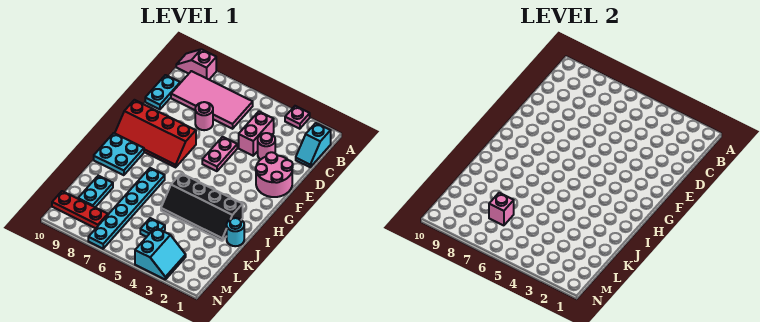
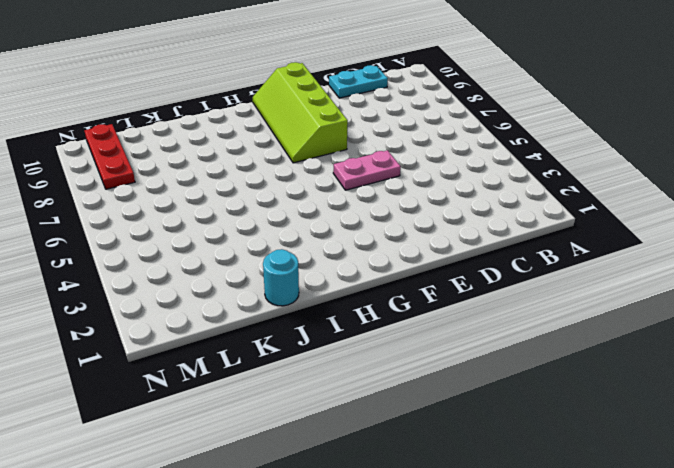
lime 2x4 slope [253,62,348,163] -> red 2x4 slope [115,100,196,167]
none -> pink 1x1 plate [285,106,310,129]
none -> pink 1x2 slope [176,49,216,79]
none -> cyan 1x2 slope [296,123,331,167]

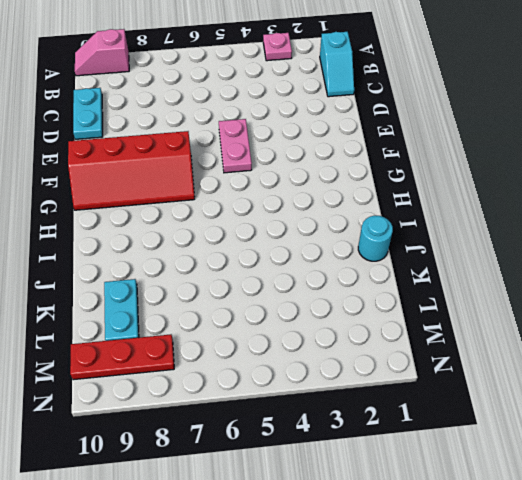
none -> pink 2x4 tile [171,71,253,129]
none -> pink 1x2 brick [239,112,274,156]
none -> pink 1x1 round brick [258,133,275,159]

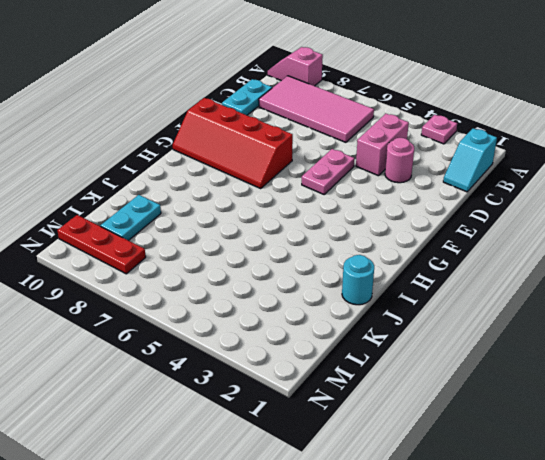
none -> pink 1x1 round brick [195,102,213,130]
none -> pink 2x2 round brick [256,152,293,197]
none -> cyan 2x2 plate [94,133,144,175]

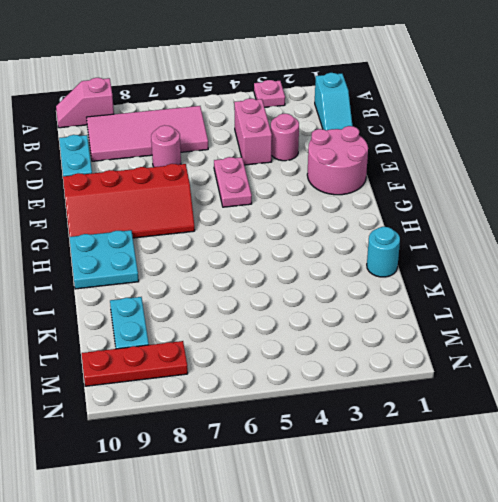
none -> black 2x4 slope [161,173,243,241]
none -> cyan 1x6 plate [88,168,165,249]
none -> cyan 1x1 plate [140,218,165,237]

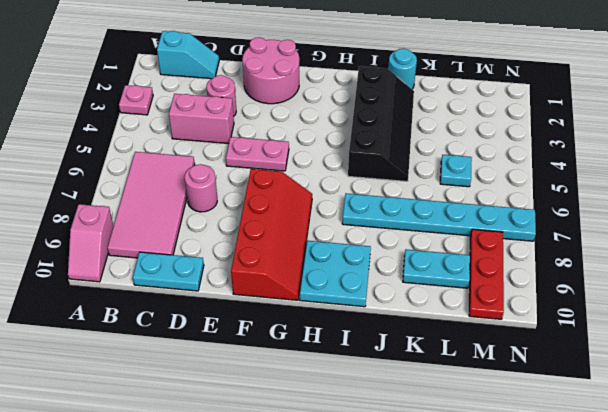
none -> cyan 2x2 slope [135,227,186,280]
none -> pink 1x1 brick [489,193,514,225]

